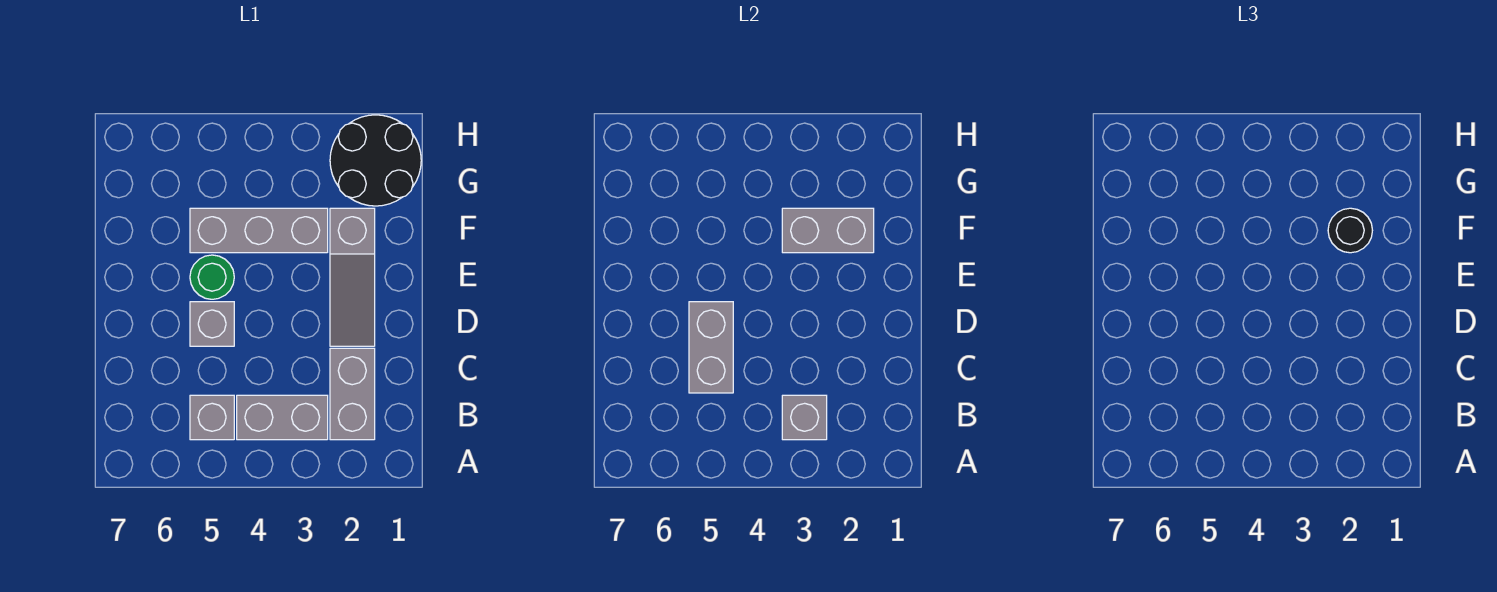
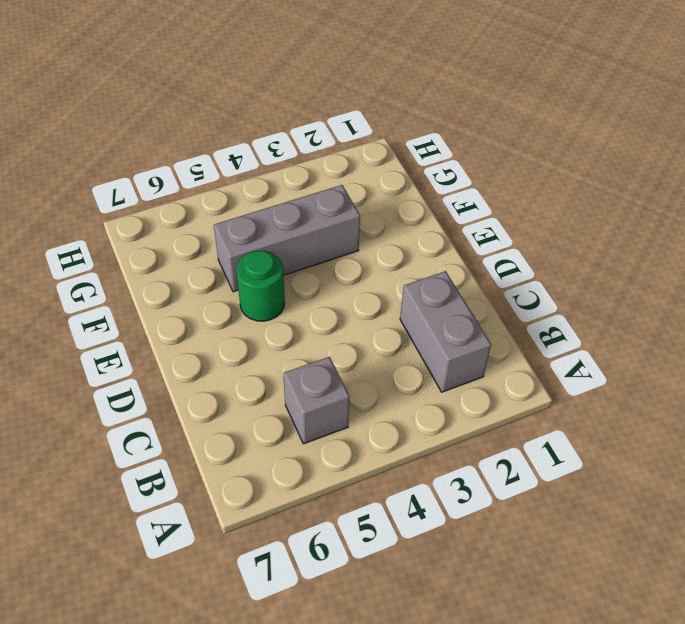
none -> grey 1x2 brick [237,395,328,440]
none -> grey 1x3 slope [330,208,375,346]
none -> grey 1x1 brick [190,302,234,346]

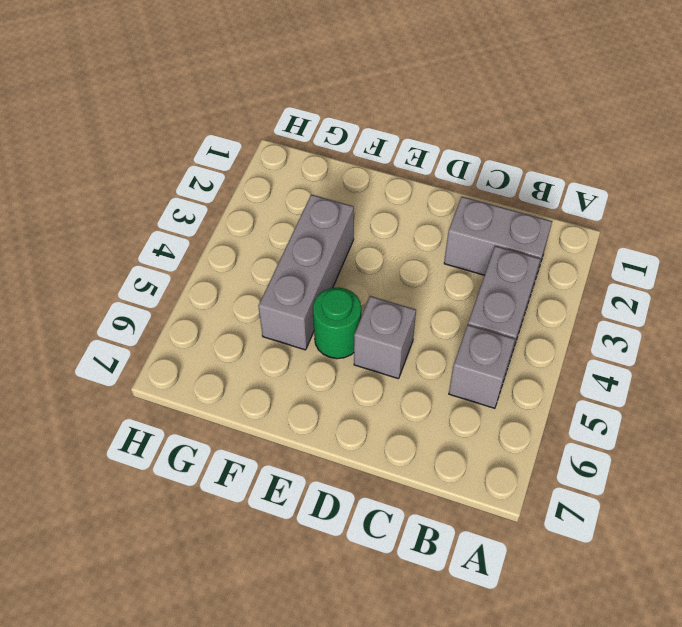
none -> grey 1x3 slope [330,208,375,346]
none -> black 2x2 round brick [330,115,421,206]
none -> grey 1x1 brick [782,395,827,440]

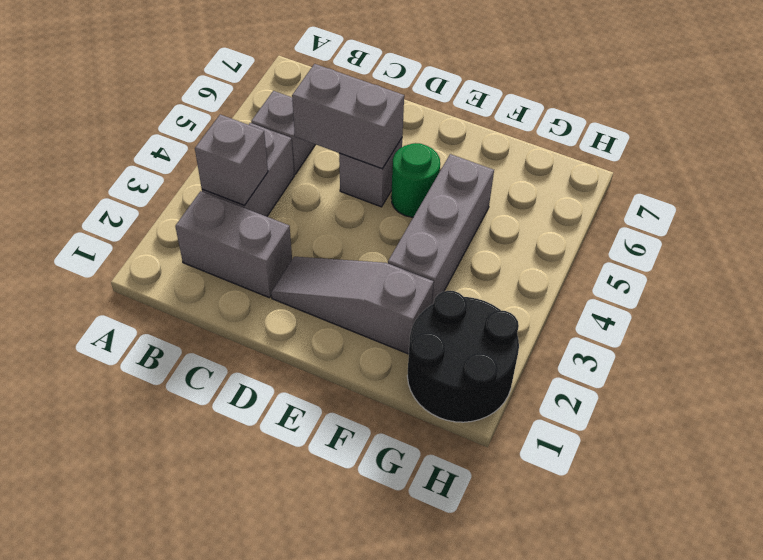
none -> grey 1x2 brick [782,208,874,253]
none -> black 1x1 round brick [1328,208,1372,253]

